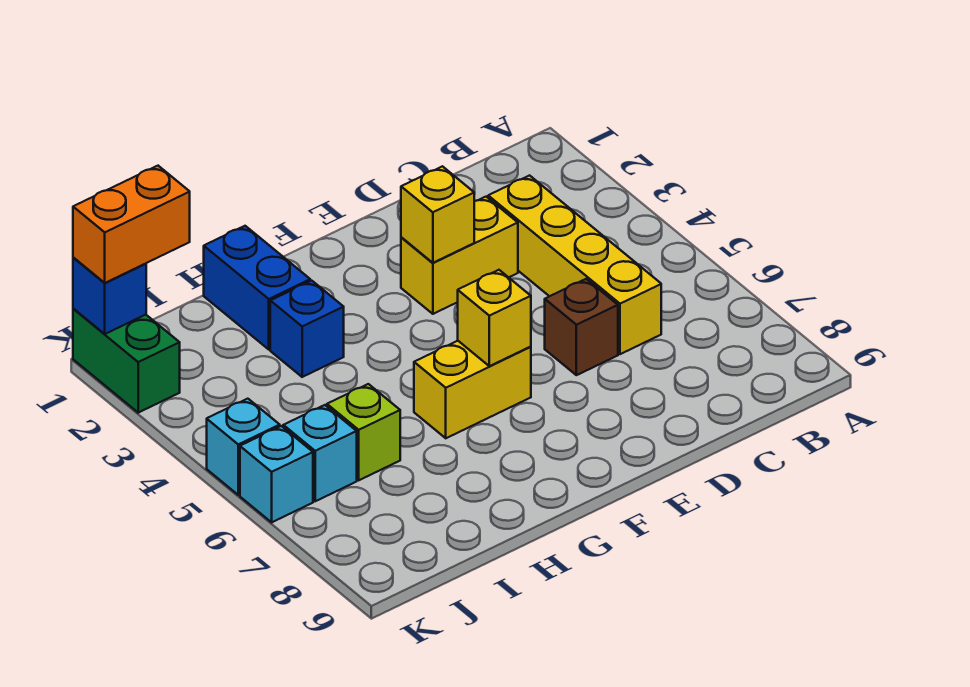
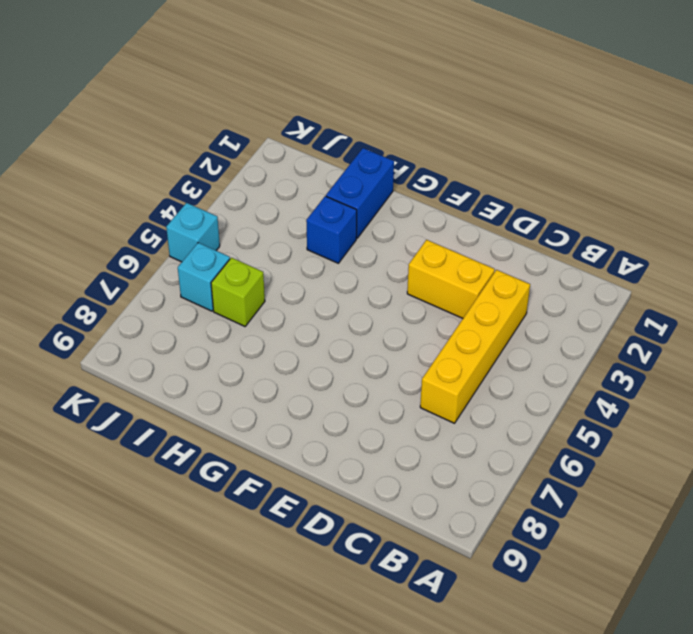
none -> brown 1x1 brick [545,279,618,375]
none -> yellow 1x2 brick [414,341,531,438]
none -> green 1x2 brick [73,309,180,413]

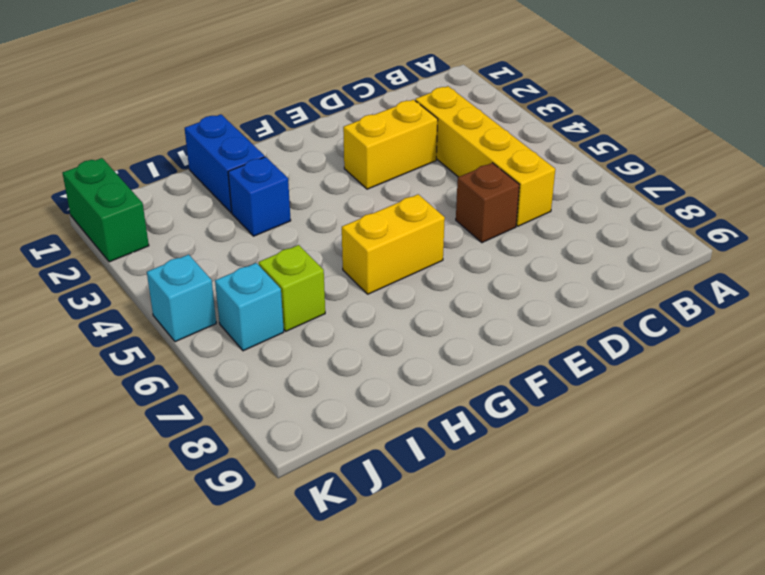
none -> cyan 1x1 brick [240,426,313,522]
none -> yellow 1x1 brick [401,166,474,263]
none -> yellow 1x1 brick [458,270,531,366]

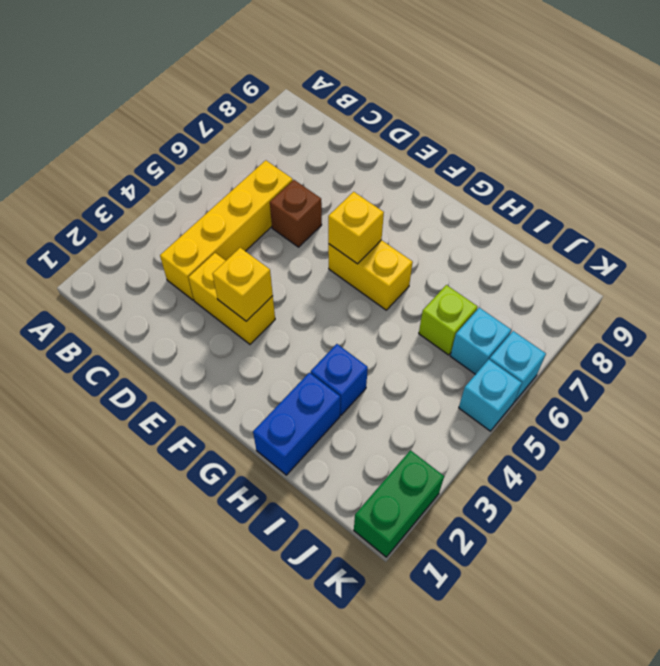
none -> blue 1x1 brick [73,257,146,334]
none -> orange 1x2 brick [73,166,190,283]

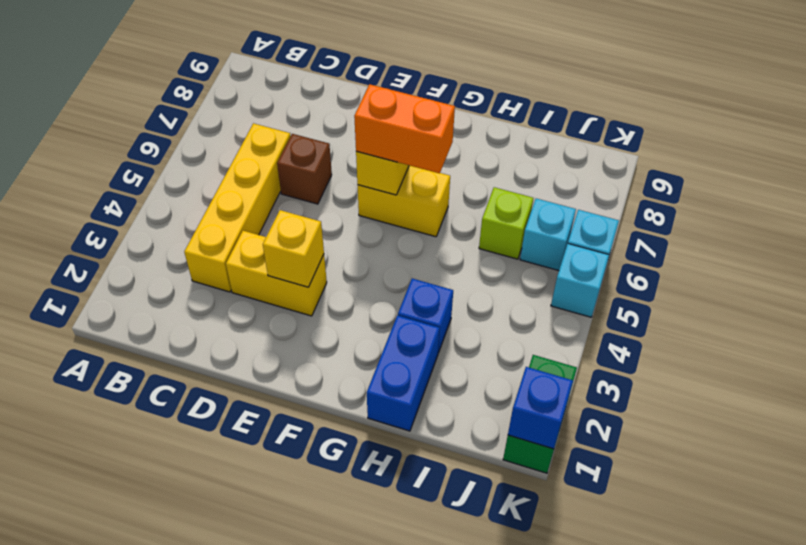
orange 1x2 brick [354,84,455,173] -> orange 1x2 brick moved to [73,166,190,283]

